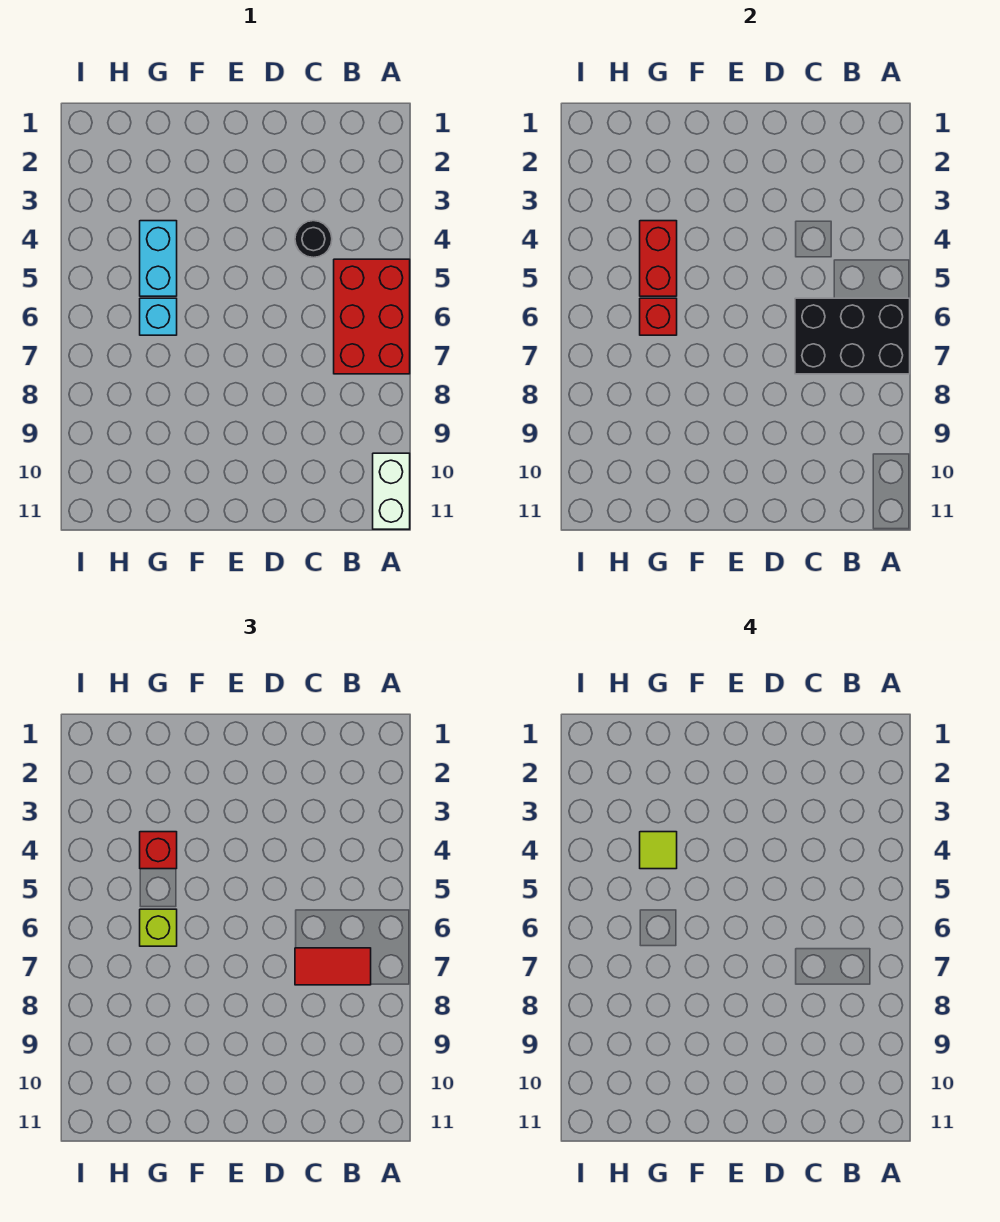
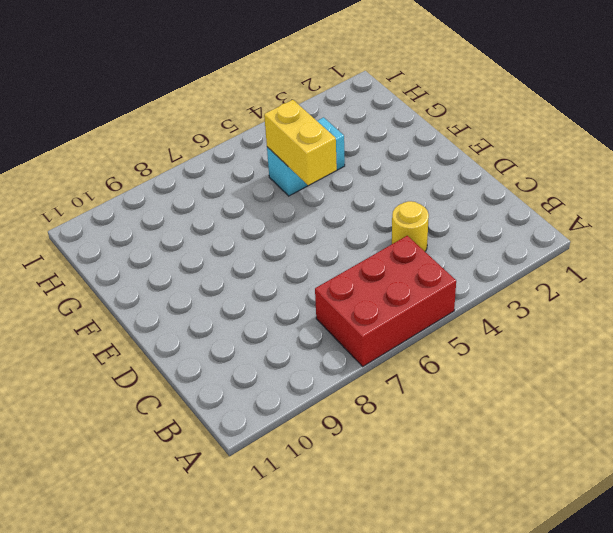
yellow 1x1 round brick [392,201,429,251] -> black 1x1 round brick [295,221,332,258]
yellow 1x2 brick [264,100,337,185] -> red 1x2 brick [640,221,677,296]
none -> white 1x2 brick [373,453,410,529]
none -> cyan 1x1 brick [140,298,177,335]
none -> black 2x3 brick [795,298,910,374]

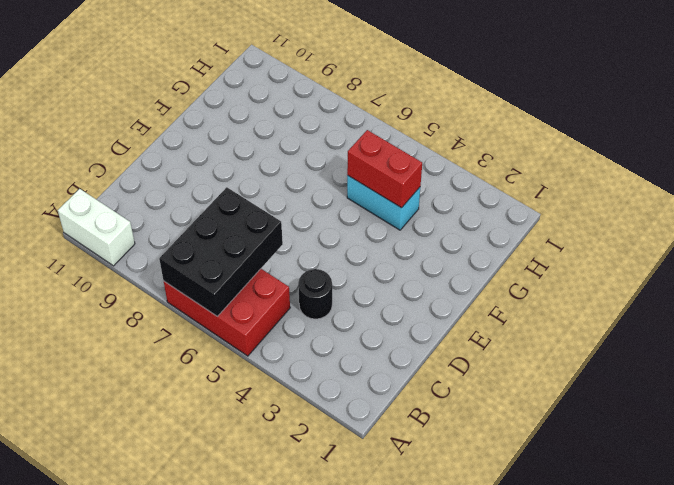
none -> cyan 1x1 brick [140,298,177,335]
none -> red 1x1 brick [640,298,677,335]
none -> red 1x2 tile [295,948,371,985]

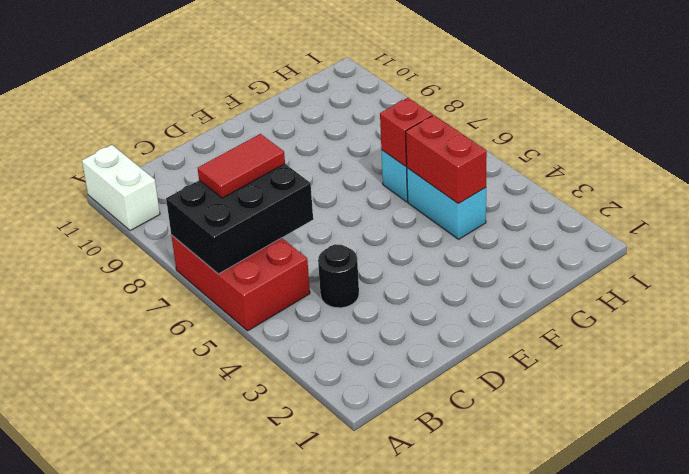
none -> red 1x1 brick [140,832,177,869]
none -> lime 1x1 brick [140,909,177,946]
none -> lime 1x1 tile [640,832,677,869]

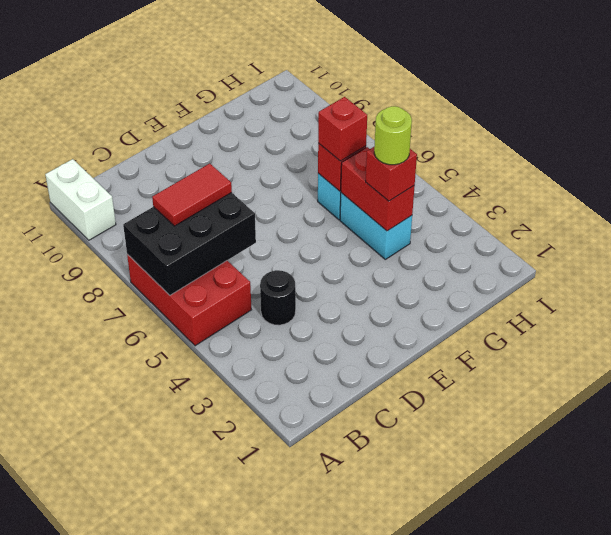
lime 1x1 round brick [374,106,412,165] -> lime 1x1 tile [640,832,677,869]
red 1x1 brick [318,97,367,161] -> lime 1x1 brick [140,909,177,946]

